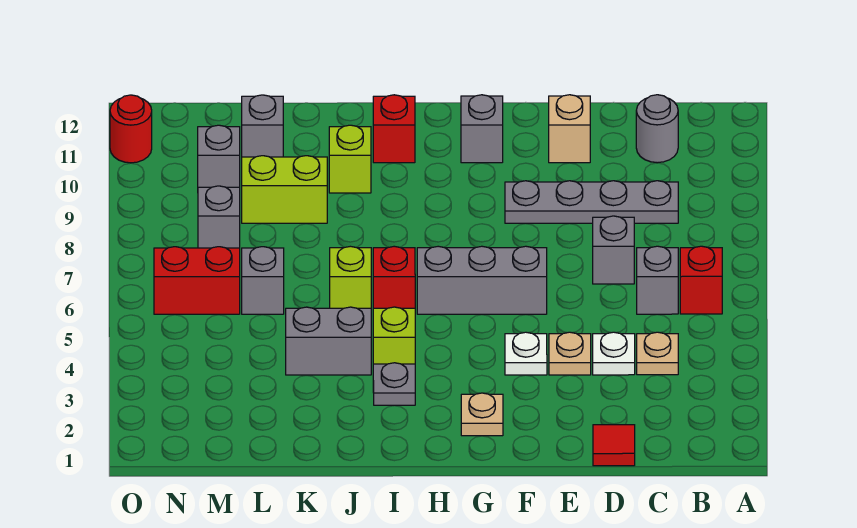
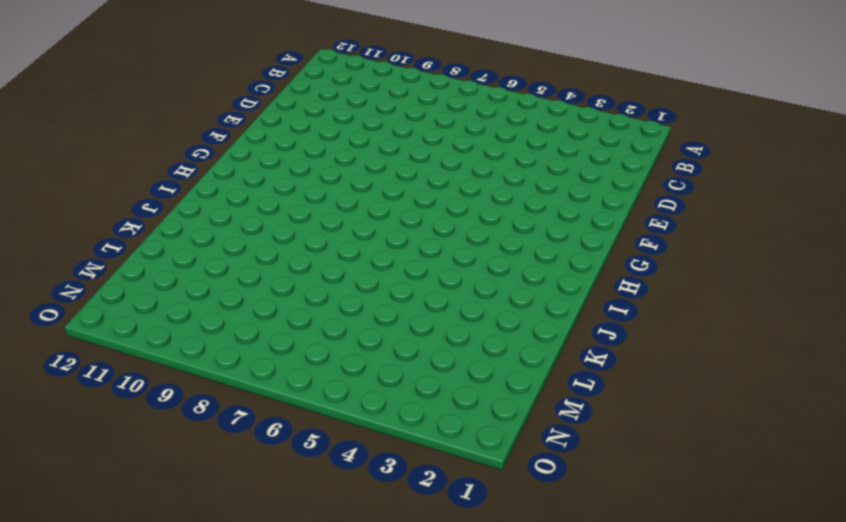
none -> red 1x1 brick [680,246,722,314]
none -> tan 1x1 plate [637,332,678,375]
none -> grey 1x1 brick [637,246,678,314]

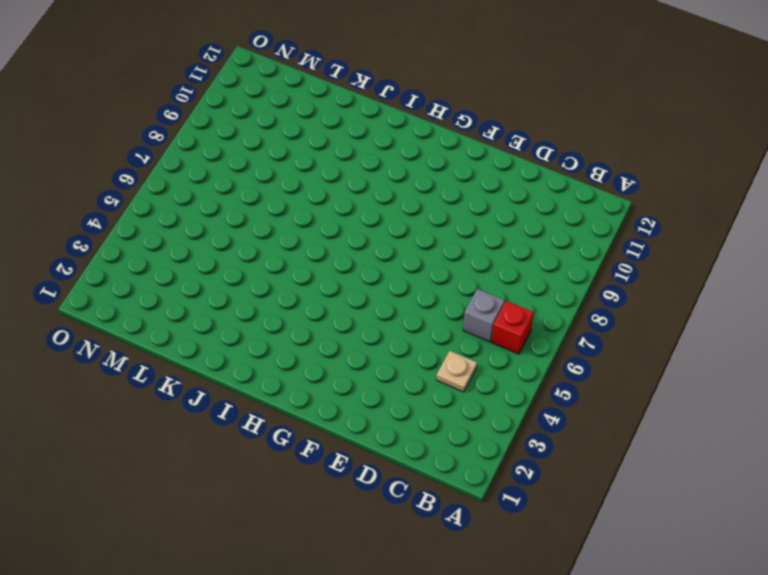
none -> grey 1x4 plate [505,181,678,223]
none -> grey 1x1 round brick [636,95,678,163]
none -> red 1x1 tile [593,425,635,466]

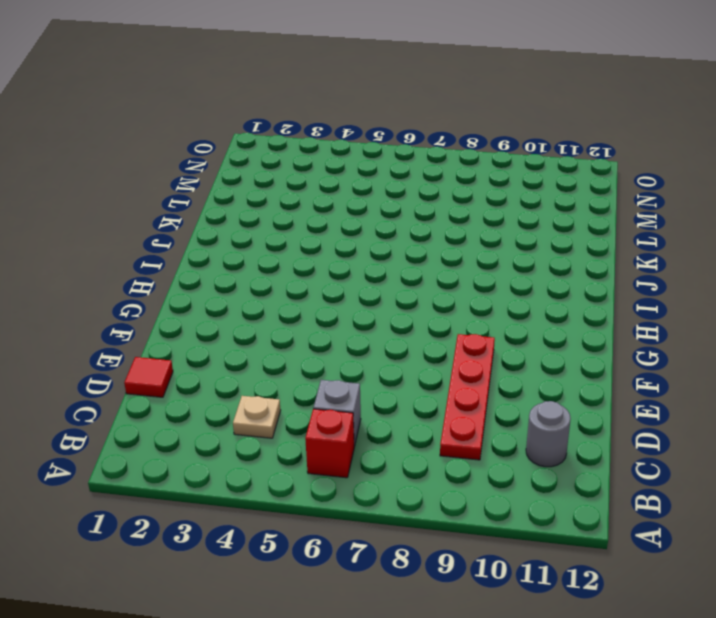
red 1x4 plate [440,334,495,460] -> grey 1x4 plate [505,181,678,223]
none -> white 1x1 plate [593,332,635,375]
none -> grey 1x1 brick [593,216,634,284]
none -> tan 1x1 plate [549,332,591,375]

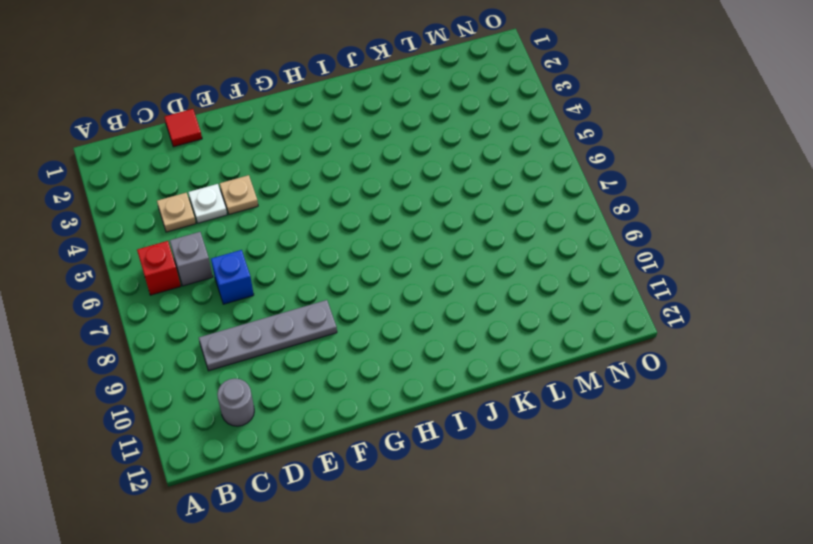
blue 1x1 brick [211,250,254,304] -> grey 1x1 brick [593,216,634,284]
none -> tan 1x1 brick [549,95,590,163]
none -> white 1x1 plate [505,332,547,375]
none -> grey 1x3 brick [417,246,547,314]

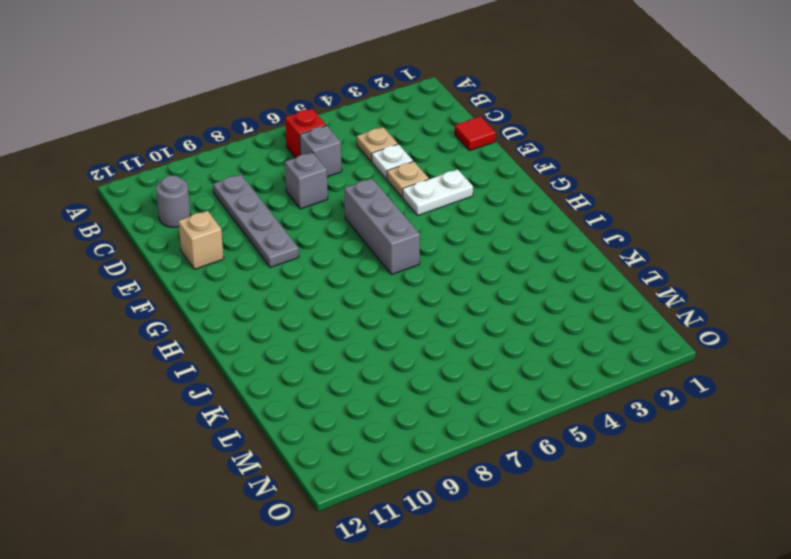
white 1x2 plate [403,169,473,215] -> white 1x1 plate [505,332,547,375]
none -> tan 1x1 plate [461,393,503,436]
none -> grey 1x1 brick [461,95,503,163]
none -> grey 1x1 plate [373,363,415,405]

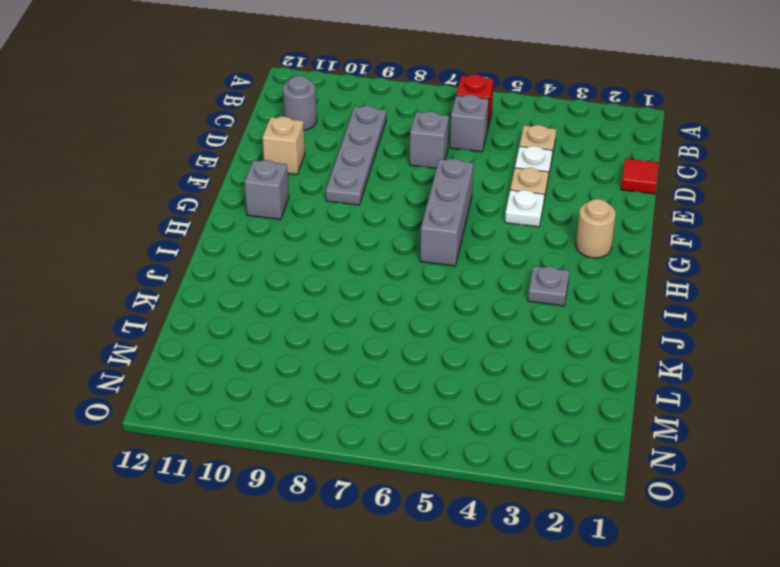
tan 1x1 round brick [576,199,616,258] -> tan 1x1 plate [461,393,503,436]
none -> lime 1x1 brick [373,307,415,364]
none -> red 1x1 brick [373,246,415,308]
none -> red 1x1 brick [373,95,415,163]

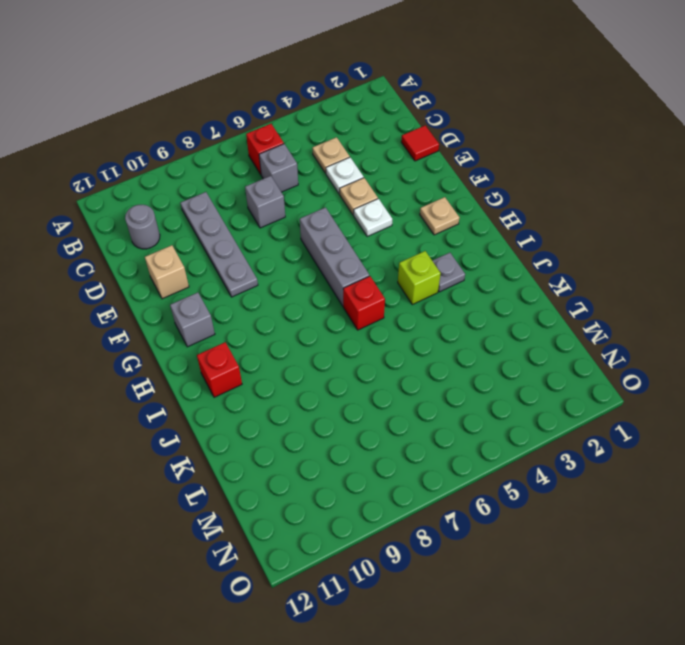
none -> grey 1x2 brick [286,307,371,375]
none -> lime 1x1 brick [330,246,371,308]
none -> lime 1x1 brick [329,125,371,193]

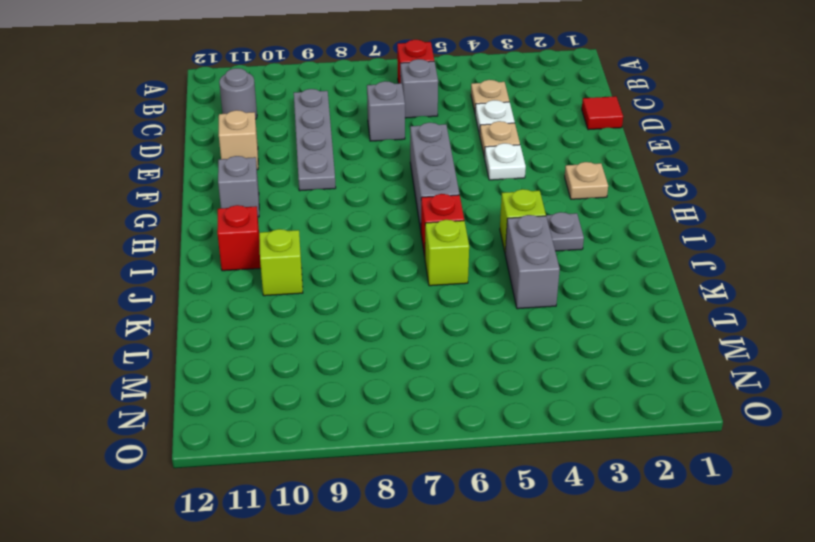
none -> lime 1x2 brick [242,156,327,223]
none -> grey 1x1 brick [242,247,284,314]
none -> grey 1x1 brick [242,95,283,157]

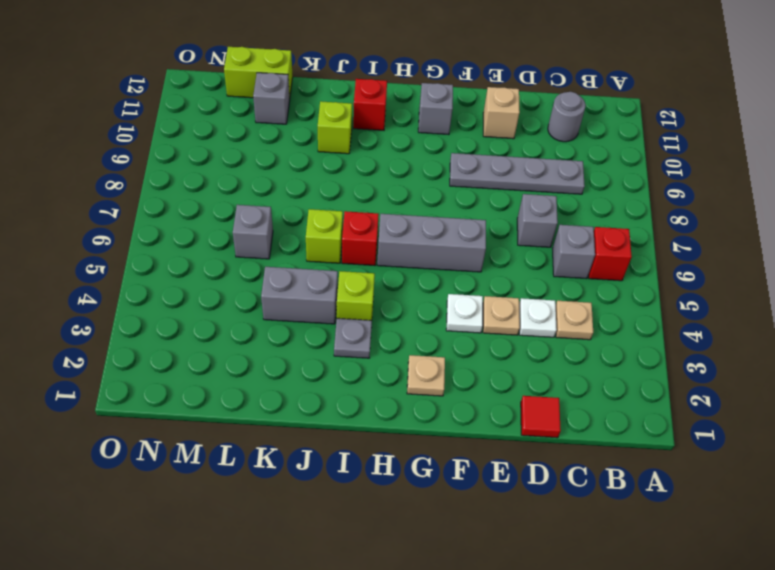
lime 1x2 brick [224,47,293,100] -> lime 1x2 brick moved to [242,156,327,223]
none -> red 1x2 brick [154,247,240,314]
none -> grey 1x1 brick [198,186,240,248]
none -> grey 1x1 brick [198,125,240,187]

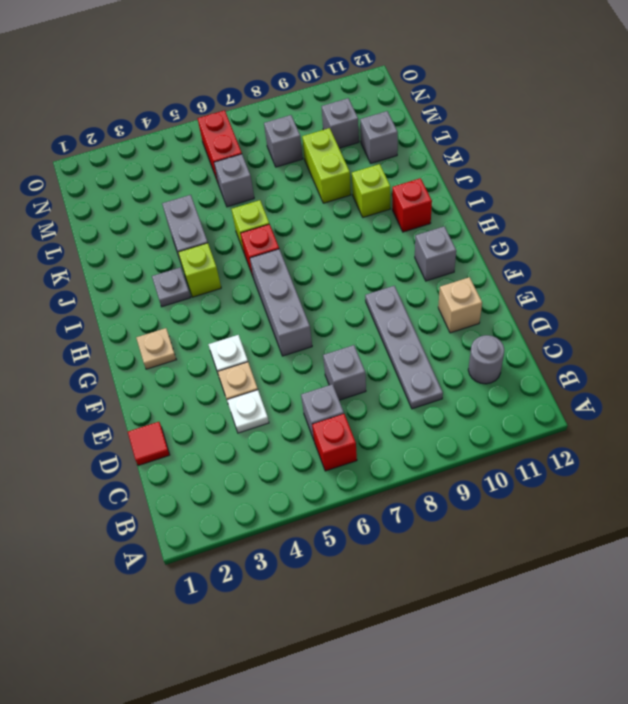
none -> tan 1x1 plate [637,332,678,375]
none -> red 1x1 round brick [110,95,152,163]

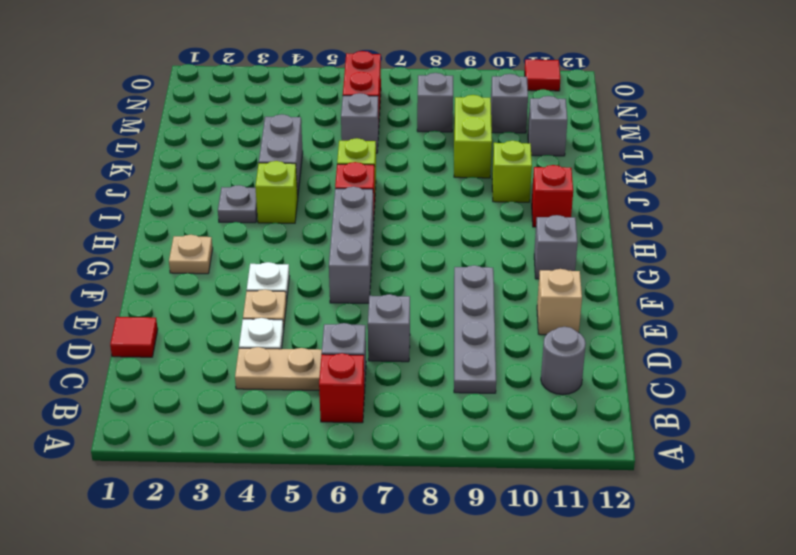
tan 1x2 plate [235,347,322,390] -> tan 1x1 plate [637,332,678,375]
red 1x1 tile [525,60,560,91] -> red 1x1 round brick [110,95,152,163]

